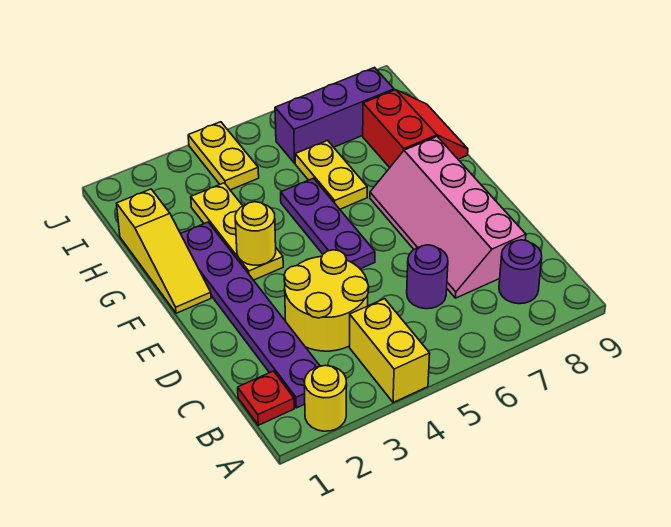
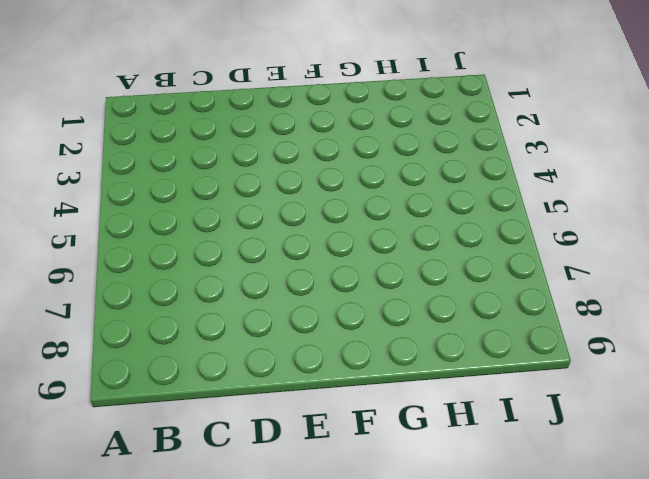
none -> yellow 1x1 round brick [304,365,347,431]
none -> yellow 1x2 brick [349,299,430,403]
none -> red 1x1 plate [238,371,294,425]

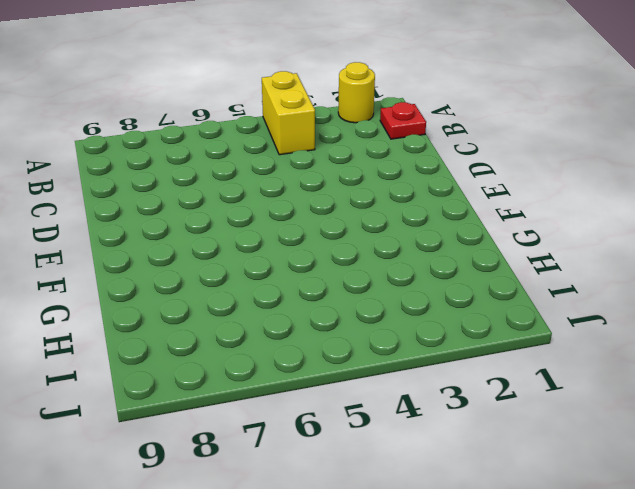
none -> purple 1x6 plate [181,222,320,408]
none -> purple 1x1 round brick [499,240,542,304]
none -> yellow 2x2 round brick [284,250,369,351]

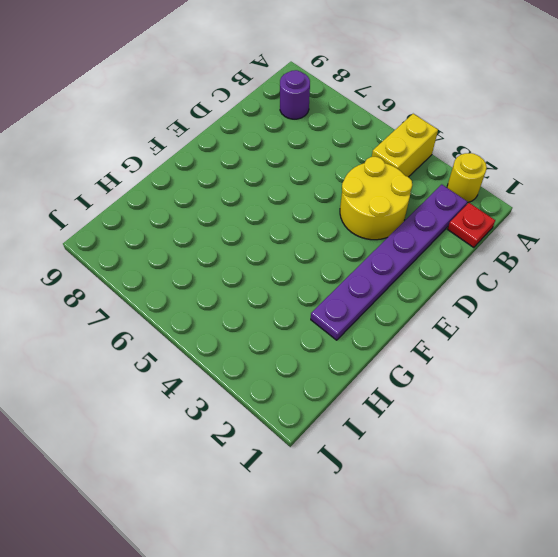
none -> purple 1x1 round brick [407,245,448,309]
none -> pink 2x4 slope [370,137,526,298]
none -> purple 1x3 plate [281,178,375,269]

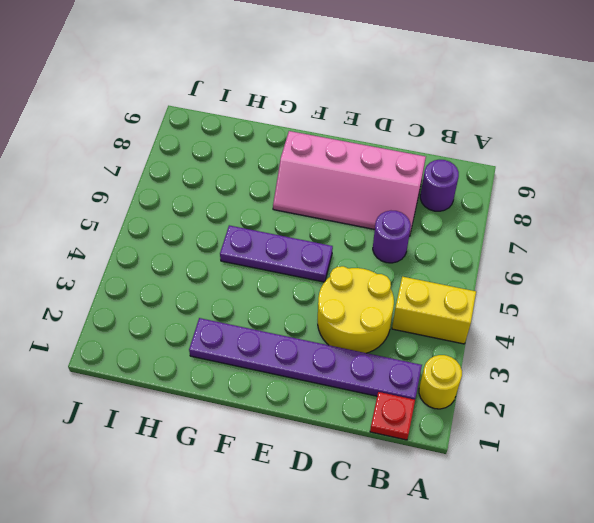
none -> yellow 1x3 slope [117,189,211,313]
none -> yellow 1x3 plate [191,183,283,280]
none -> yellow 1x2 plate [295,141,367,209]

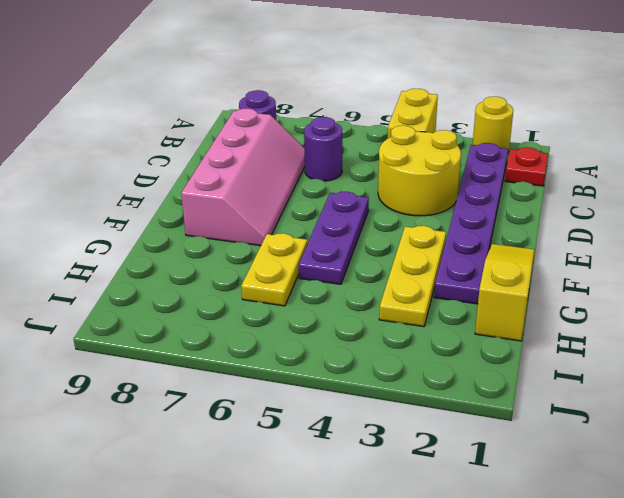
none -> red 2x2 slope [363,90,468,168]
none -> yellow 1x2 plate [188,122,259,190]
none -> purple 1x3 brick [275,68,394,163]

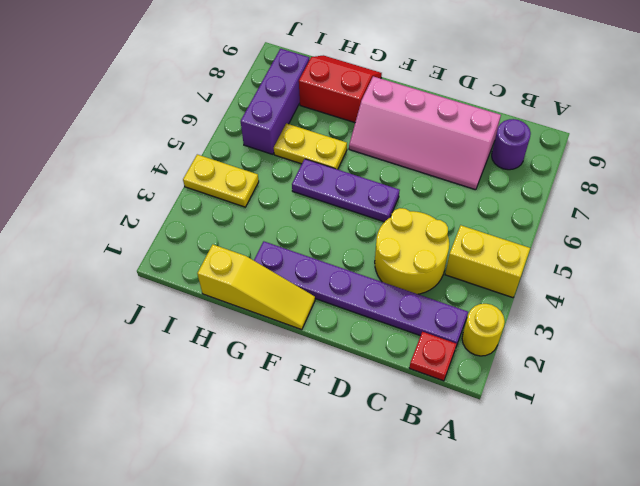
none -> purple 1x1 round brick [407,245,448,309]
none -> yellow 1x3 plate [191,183,283,280]
none -> yellow 1x1 round brick [235,202,276,265]

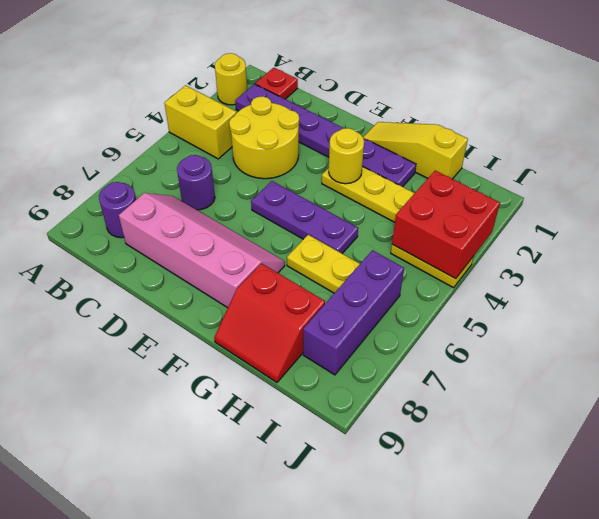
red 2x2 brick [392,171,500,279] -> none

